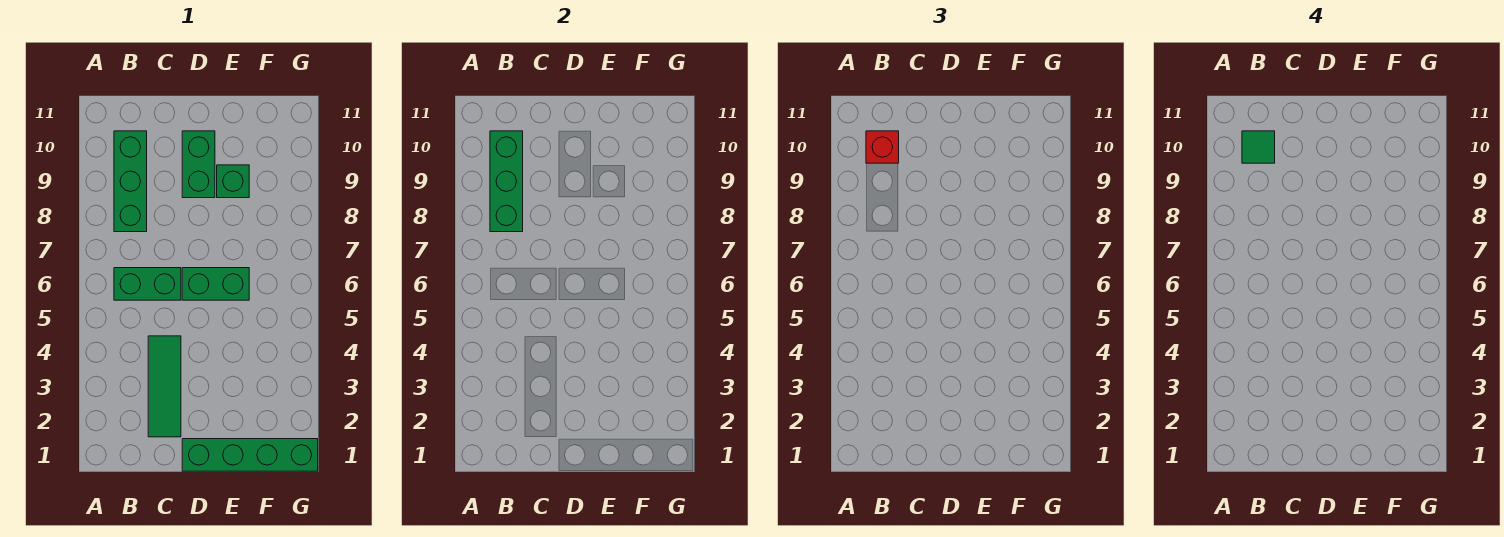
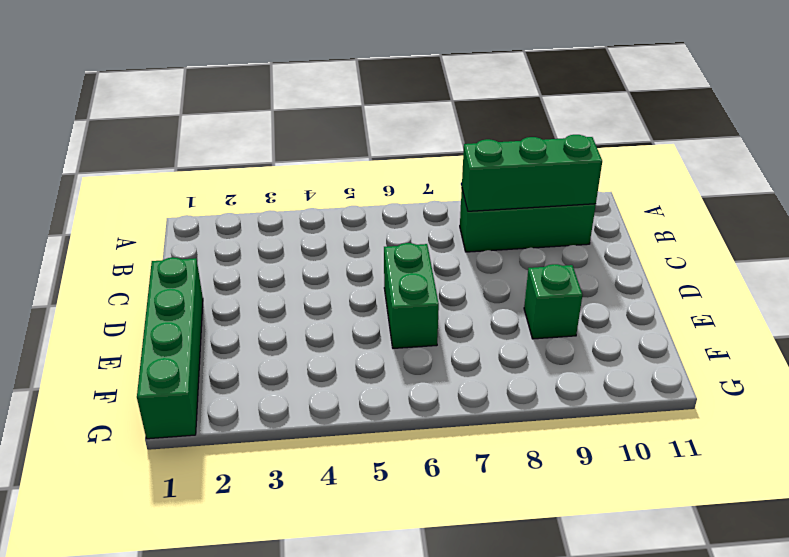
none -> green 1x2 brick [114,268,181,300]
none -> green 1x3 tile [148,336,181,437]

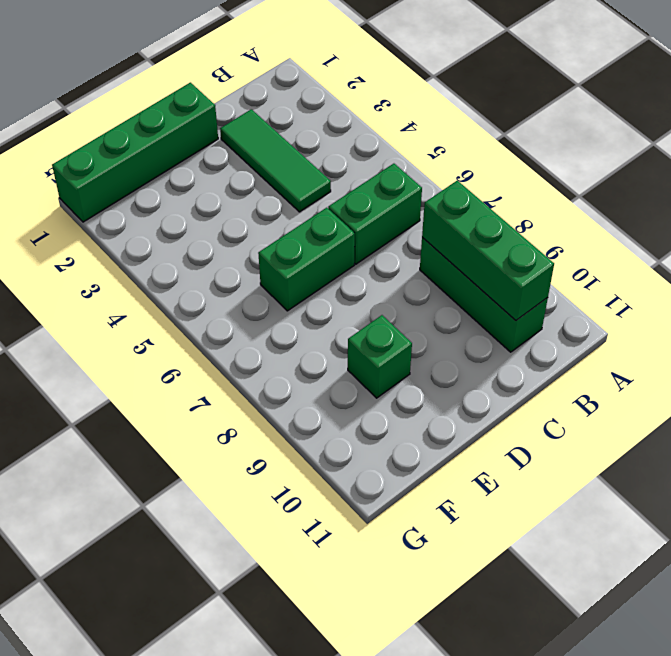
none -> green 1x2 brick [182,131,215,198]
none -> red 1x1 brick [866,131,899,163]

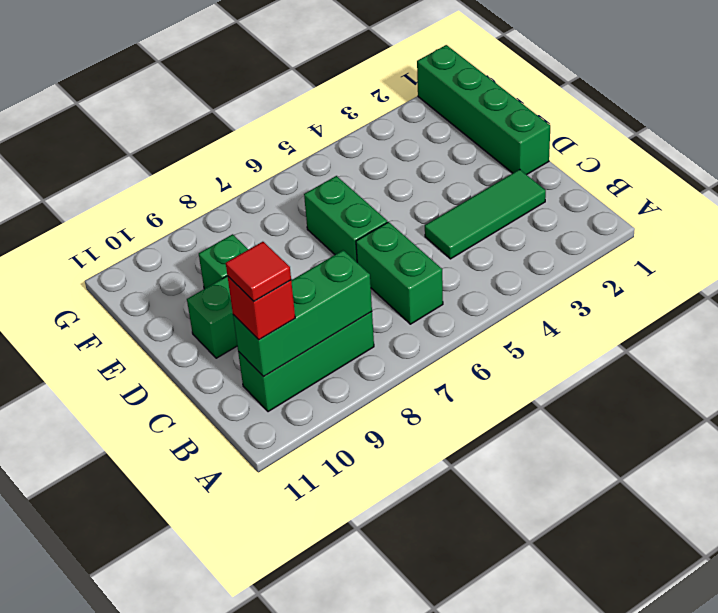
red 1x1 tile [226,242,291,301] -> green 1x1 tile [1242,131,1275,163]

